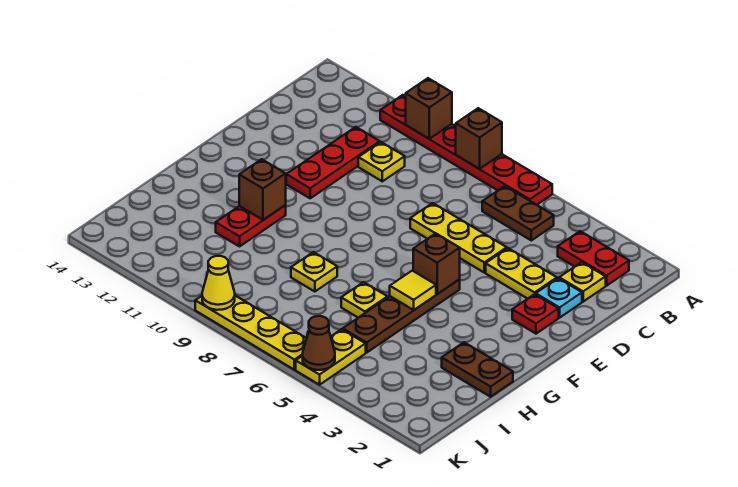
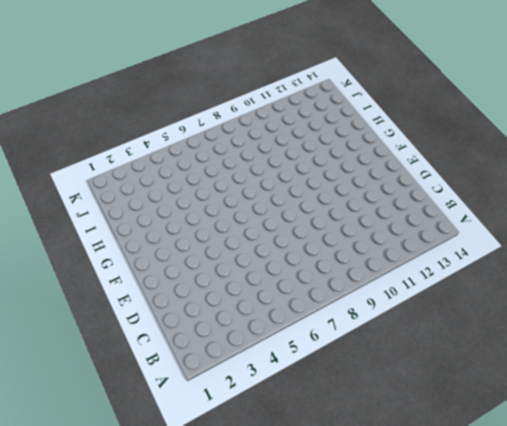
none -> red 1x6 plate [380,95,552,205]
none -> red 1x2 plate [558,231,629,286]
none -> brown 1x2 plate [482,186,554,240]

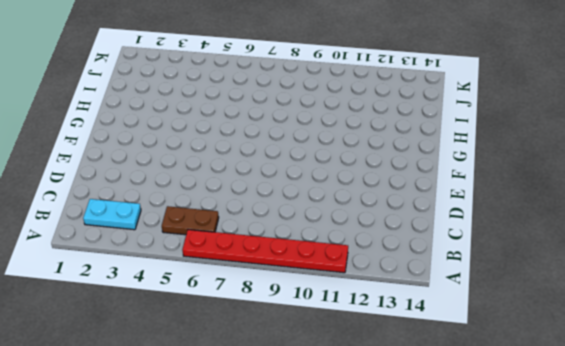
cyan 1x2 plate [83,199,141,230] -> red 1x2 plate [558,231,629,286]
none -> yellow 1x1 plate [559,262,606,302]
none -> yellow 1x1 plate [358,142,405,181]
none -> red 1x3 plate [286,127,380,198]

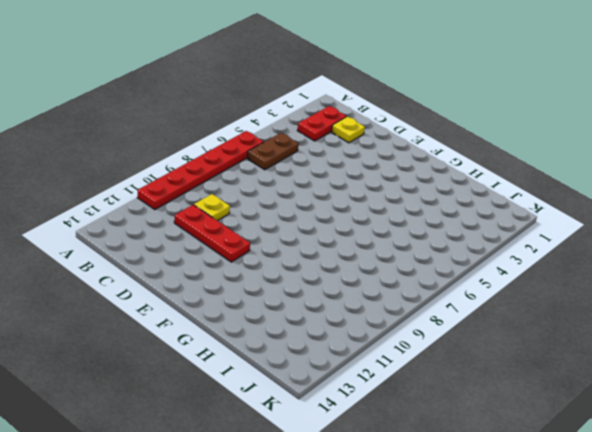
none -> cyan 1x1 plate [536,278,582,318]
none -> yellow 1x2 plate [486,248,557,299]
none -> yellow 1x3 plate [410,203,507,272]

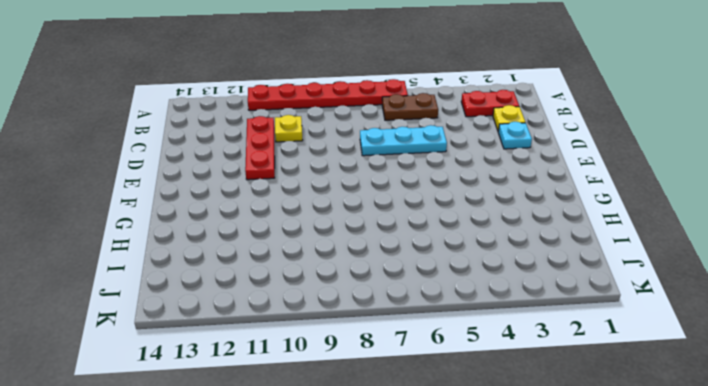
cyan 1x3 plate [360,125,447,156] -> yellow 1x3 plate [410,203,507,272]
none -> yellow 1x2 plate [486,248,557,299]
none -> red 1x1 plate [512,294,559,334]
none -> brown 1x4 plate [342,280,460,353]

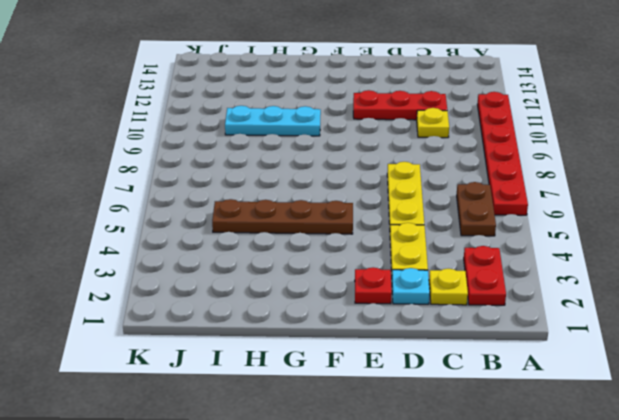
cyan 1x3 plate [225,106,321,136] -> none
none -> red 1x2 plate [216,205,286,246]
none -> brown 1x2 plate [442,342,513,397]
none -> yellow 1x1 plate [341,282,387,318]

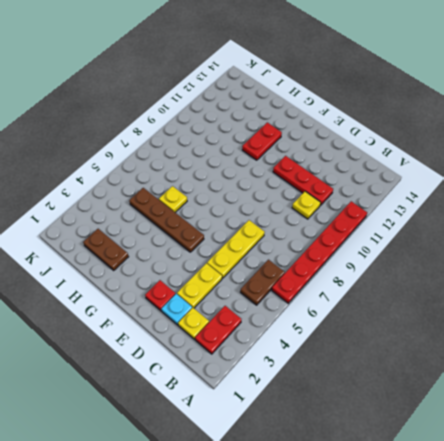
red 1x2 plate [242,122,282,160] -> red 1x2 plate turned to [216,205,286,246]
brown 1x2 plate [83,229,129,270] -> brown 1x2 plate turned to [442,342,513,397]
none -> yellow 1x1 plate [291,252,337,292]
none -> yellow 1x2 plate [296,329,366,385]
none -> yellow 1x4 plate [195,296,307,370]

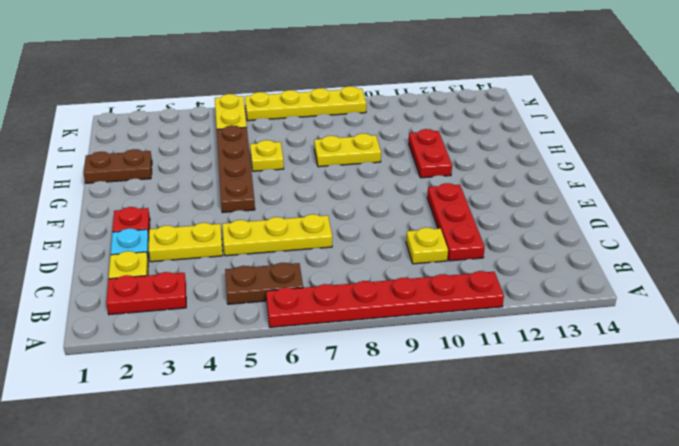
yellow 1x2 plate [314,133,381,167] -> yellow 1x1 plate [291,252,337,292]
none -> brown 1x1 brick [456,108,502,169]
none -> brown 1x1 brick [406,78,452,139]
none -> brown 1x1 brick [413,233,460,294]

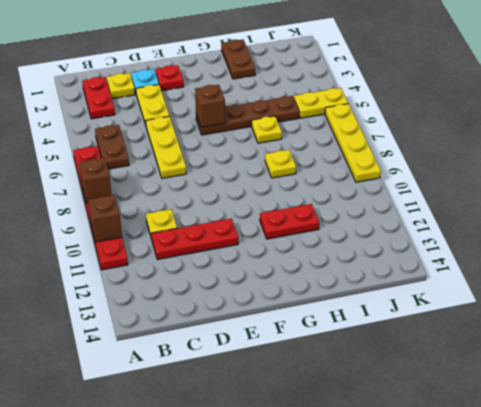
none -> yellow 1x1 tile [390,271,436,310]
none -> brown 1x1 brick [239,159,286,220]
none -> brown 1x1 cone [303,316,335,370]

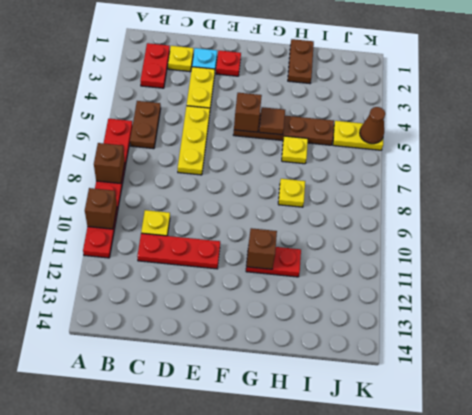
brown 1x1 tile [259,107,285,135] -> yellow 1x1 tile [390,271,436,310]
none -> yellow 1x4 plate [195,296,307,370]
none -> yellow 1x1 cone [202,256,235,310]

